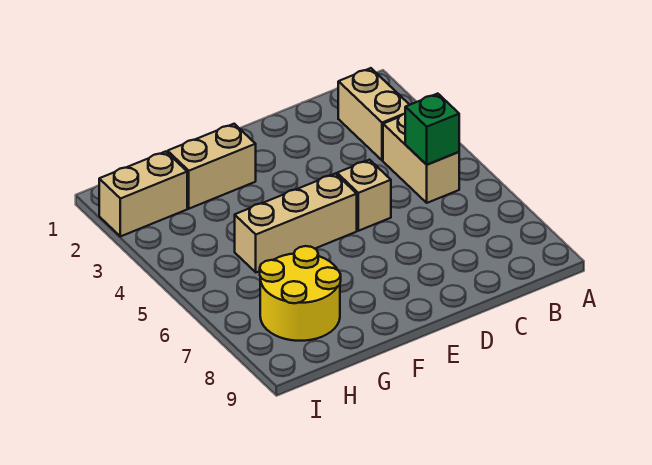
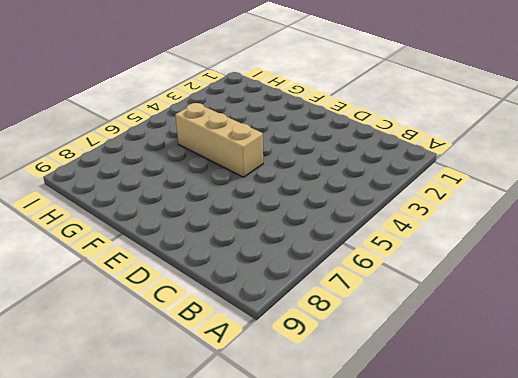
none -> tan 1x2 brick [338,68,409,160]
none -> tan 1x2 brick [383,114,459,203]

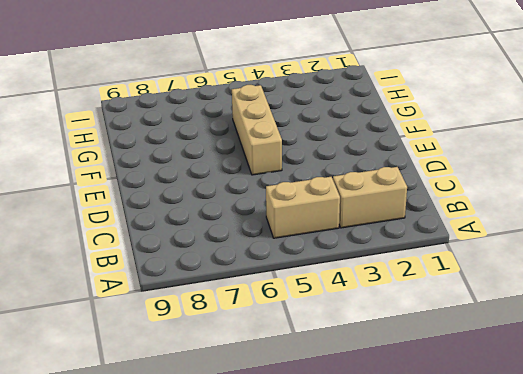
none -> tan 1x1 brick [337,160,391,231]
none -> tan 1x2 brick [168,124,256,209]

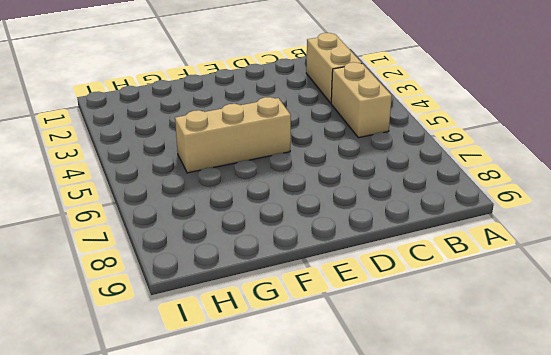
none -> tan 1x1 brick [337,160,391,231]
none -> tan 1x2 brick [168,124,256,209]

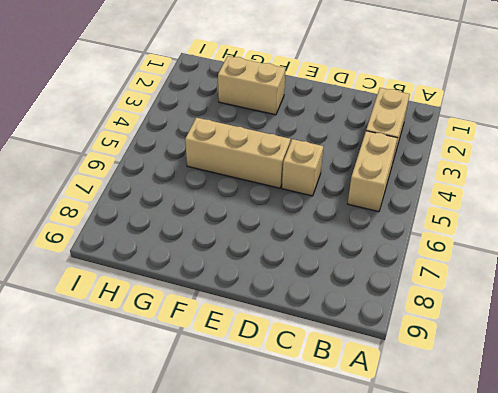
none -> yellow 2x2 round brick [260,246,341,341]
none -> tan 1x2 brick [99,151,187,236]

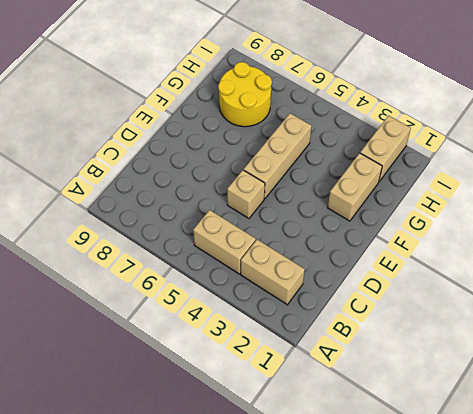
none -> green 1x1 brick [405,94,459,165]

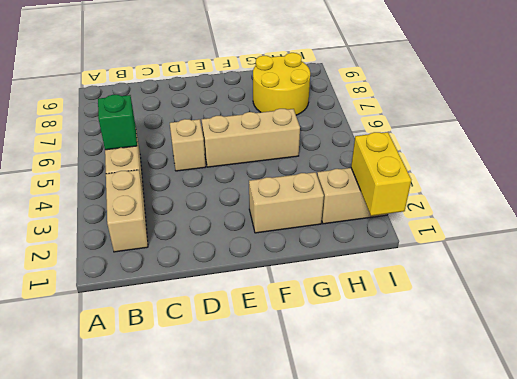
yellow 1x2 brick [351,132,411,216] -> none

